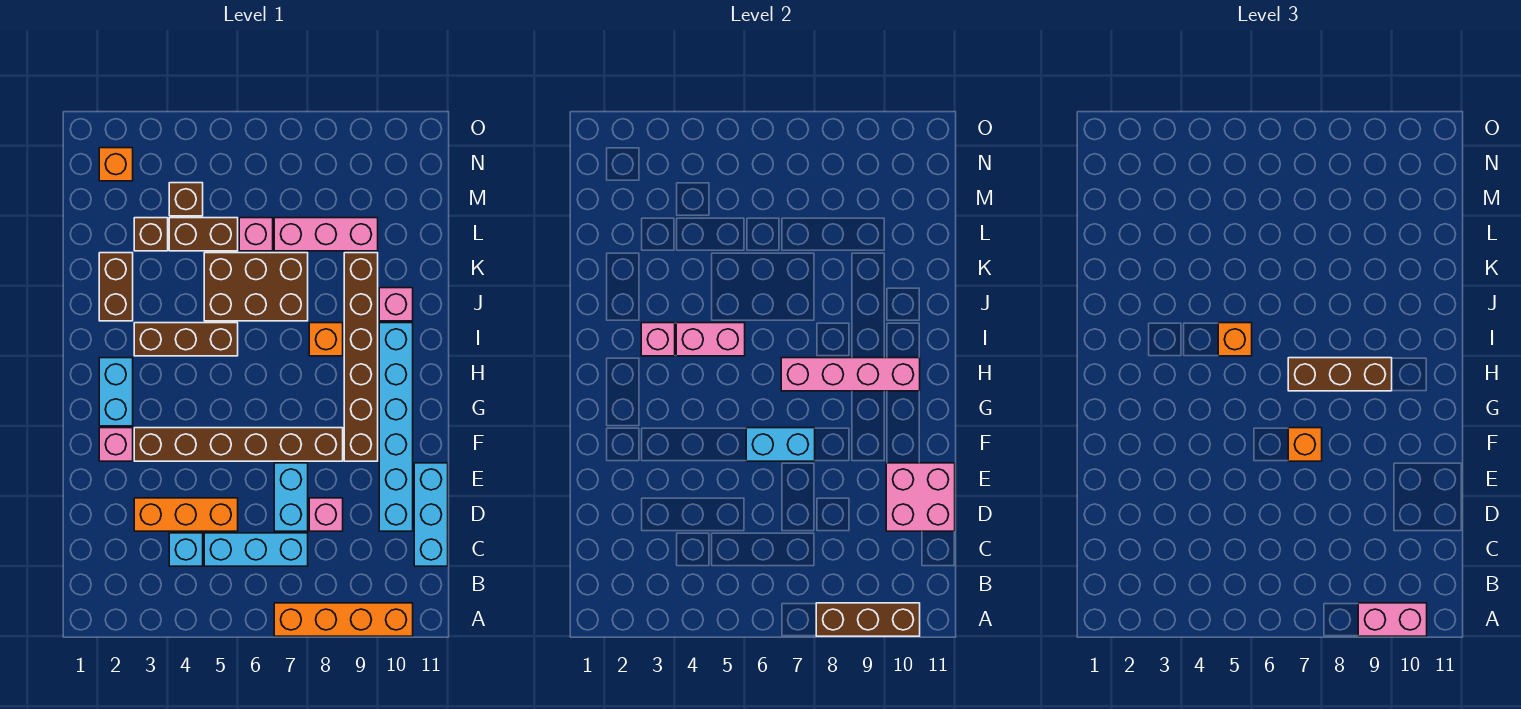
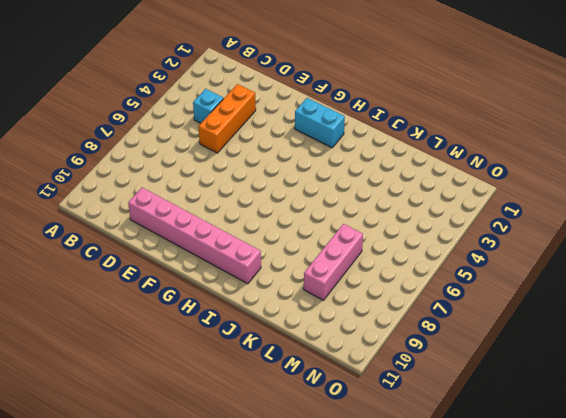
pink 1x6 brick [128,188,261,284] -> cyan 1x6 brick [379,323,413,531]
none -> orange 1x4 brick [274,603,413,636]
none -> cyan 1x3 brick [204,533,308,566]
none -> cyan 1x3 brick [414,463,448,566]
none -> cyan 1x2 brick [274,463,308,531]

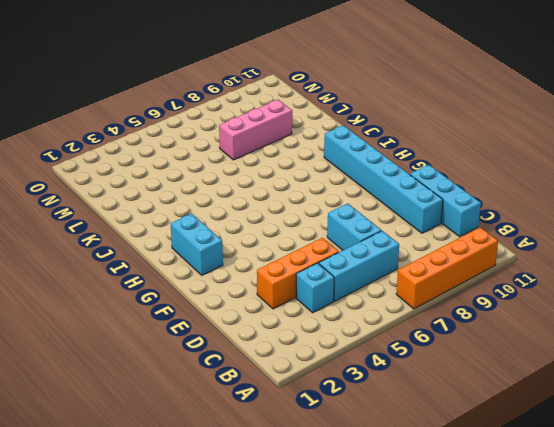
none -> pink 1x1 brick [309,498,343,531]
none -> pink 1x1 brick [99,428,133,461]
none -> brown 1x6 brick [134,428,343,461]
none -> brown 1x6 brick [344,253,378,461]

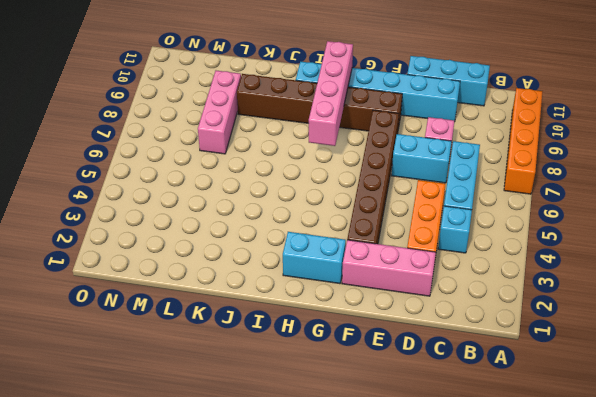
pink 1x3 brick [342,240,436,296] -> pink 1x1 brick [99,428,133,461]
none -> brown 1x3 brick [134,323,238,356]
none -> orange 1x1 brick [309,323,343,356]
none -> brown 1x2 brick [99,253,133,321]
none -> brown 2x3 brick [204,253,308,321]

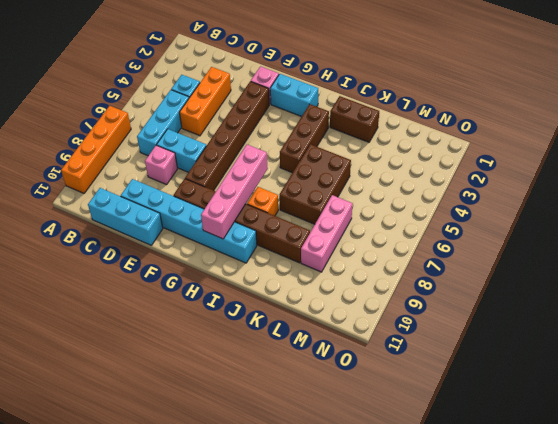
none -> pink 1x1 brick [379,288,413,321]
none -> brown 1x1 brick [134,218,168,251]
none -> brown 1x2 brick [169,218,238,251]
none -> pink 1x1 brick [239,218,273,251]

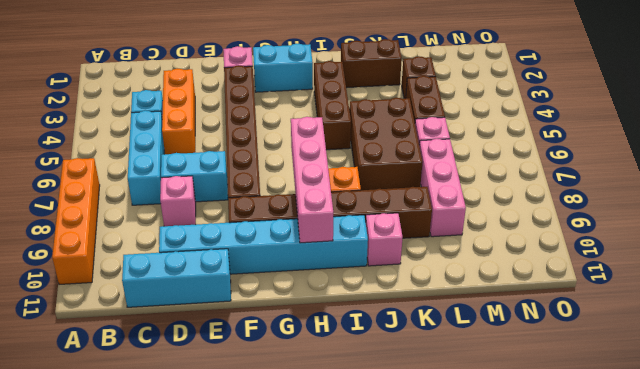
none -> brown 1x1 brick [169,183,203,216]
none -> orange 1x1 brick [99,148,133,181]
none -> brown 1x3 brick [816,603,920,636]
none -> pink 2x2 brick [886,463,955,531]

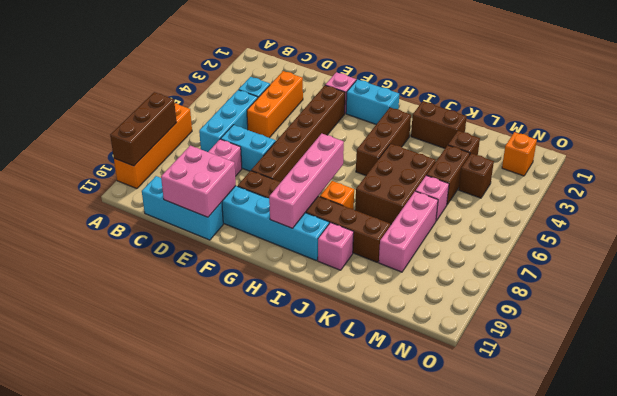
none -> cyan 1x2 brick [746,428,815,461]
none -> pink 1x1 brick [641,323,675,356]
none -> pink 1x2 brick [676,323,745,356]
none -> pink 1x2 brick [1358,603,1427,636]

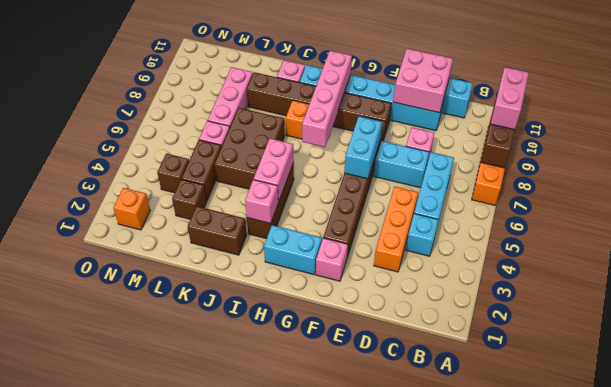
none -> orange 1x1 brick [1288,428,1322,461]
none -> brown 1x3 brick [1288,358,1392,391]
none -> orange 1x1 brick [1218,323,1252,356]

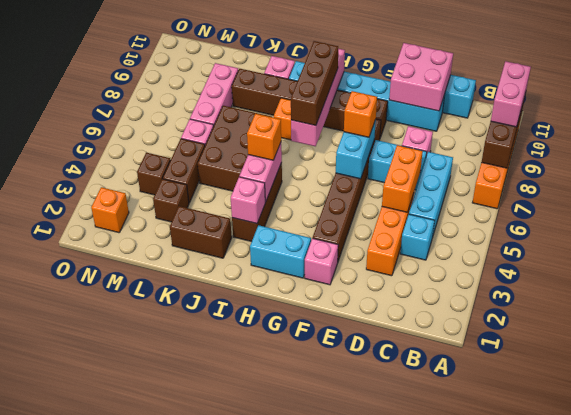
orange 1x2 brick [382,145,423,212] -> none

